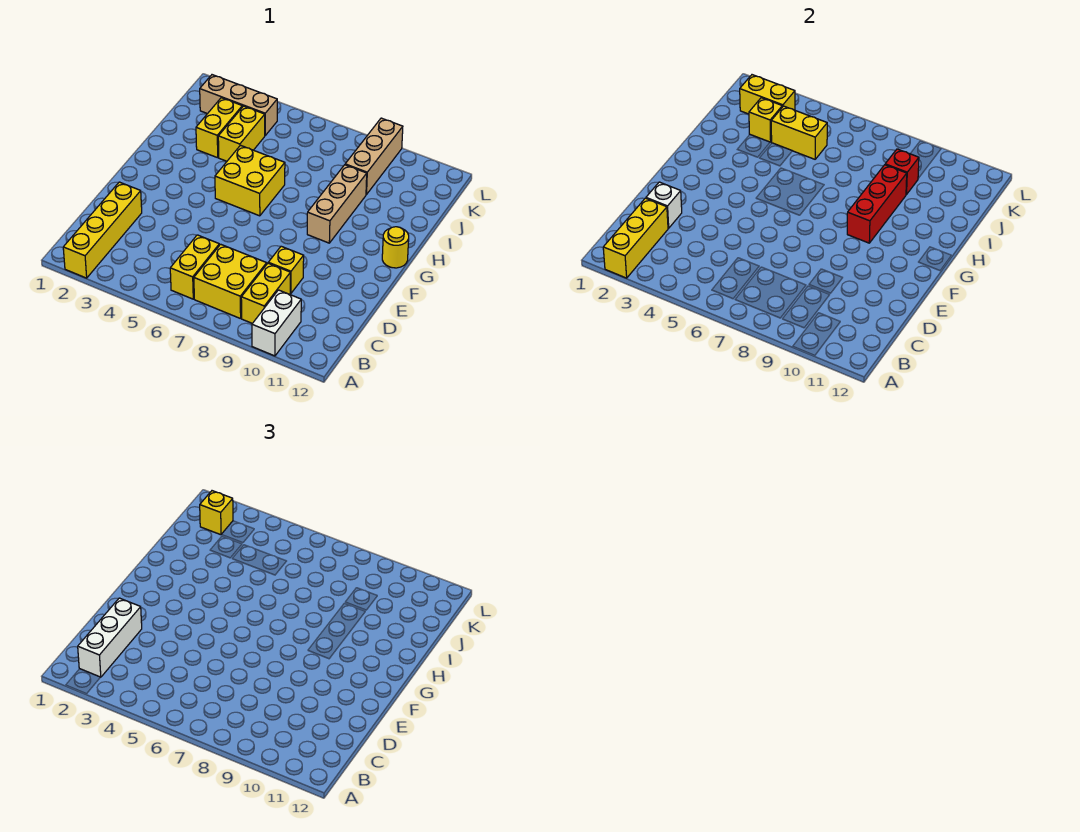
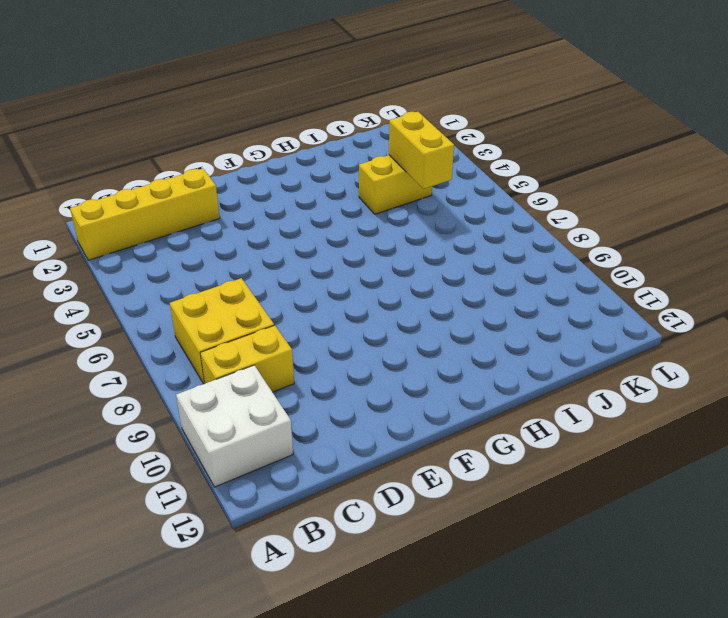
white 2x2 brick [176,365,293,487] -> white 1x2 brick [252,290,301,356]
none -> yellow 1x2 brick [170,235,219,299]
none -> yellow 1x1 brick [268,246,304,294]
none -> yellow 2x2 brick [215,145,285,216]

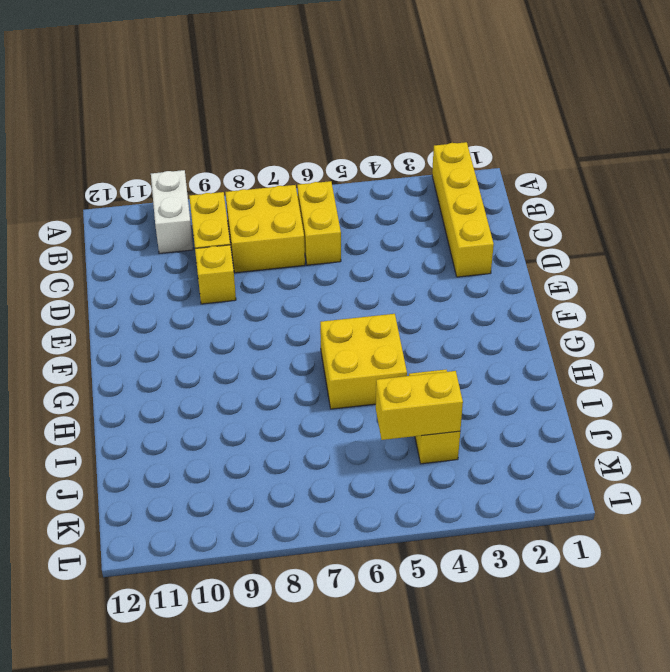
none -> tan 1x3 brick [307,165,367,243]
none -> yellow 1x1 round brick [382,227,409,268]
none -> yellow 1x2 brick [196,98,242,158]

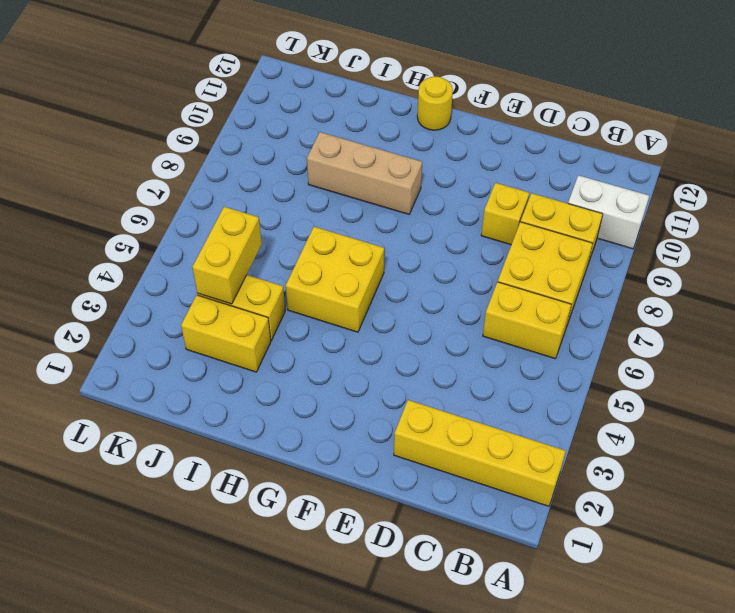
none -> tan 1x3 brick [345,118,403,195]
none -> tan 1x3 brick [200,75,277,135]
none -> yellow 1x3 brick [603,198,668,278]

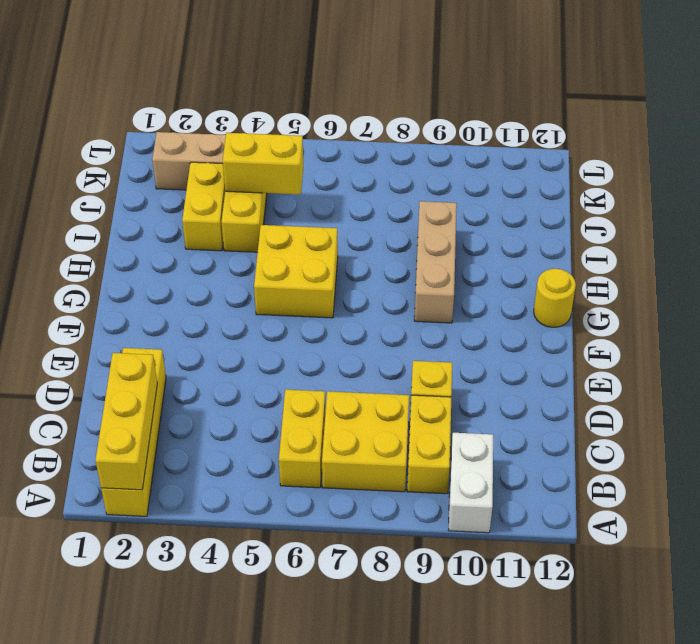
none -> tan 1x3 brick [345,118,403,195]
none -> white 1x1 brick [646,182,682,228]
none -> red 1x3 brick [847,165,907,243]

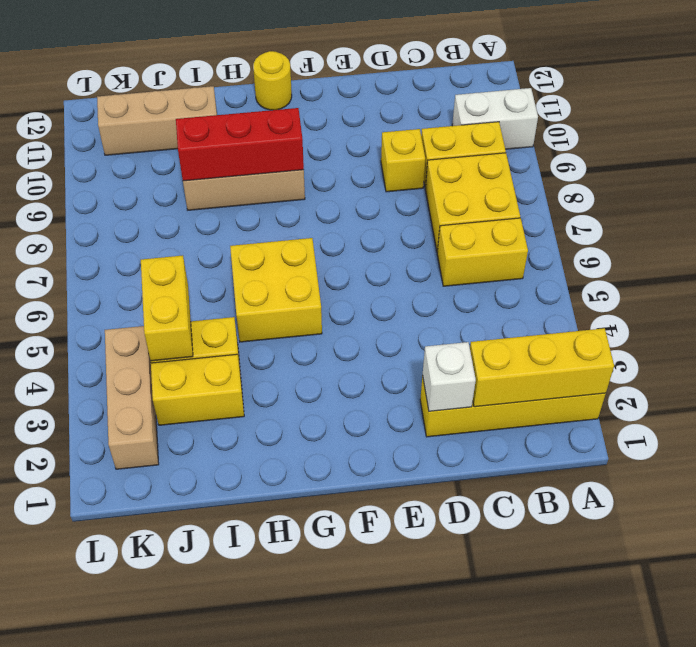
tan 1x3 brick [97,86,217,155] -> tan 1x3 brick moved to [345,118,403,195]
none -> yellow 1x1 brick [749,98,782,142]
none -> red 1x1 brick [885,149,919,195]
none -> yellow 1x2 brick [740,75,795,114]

